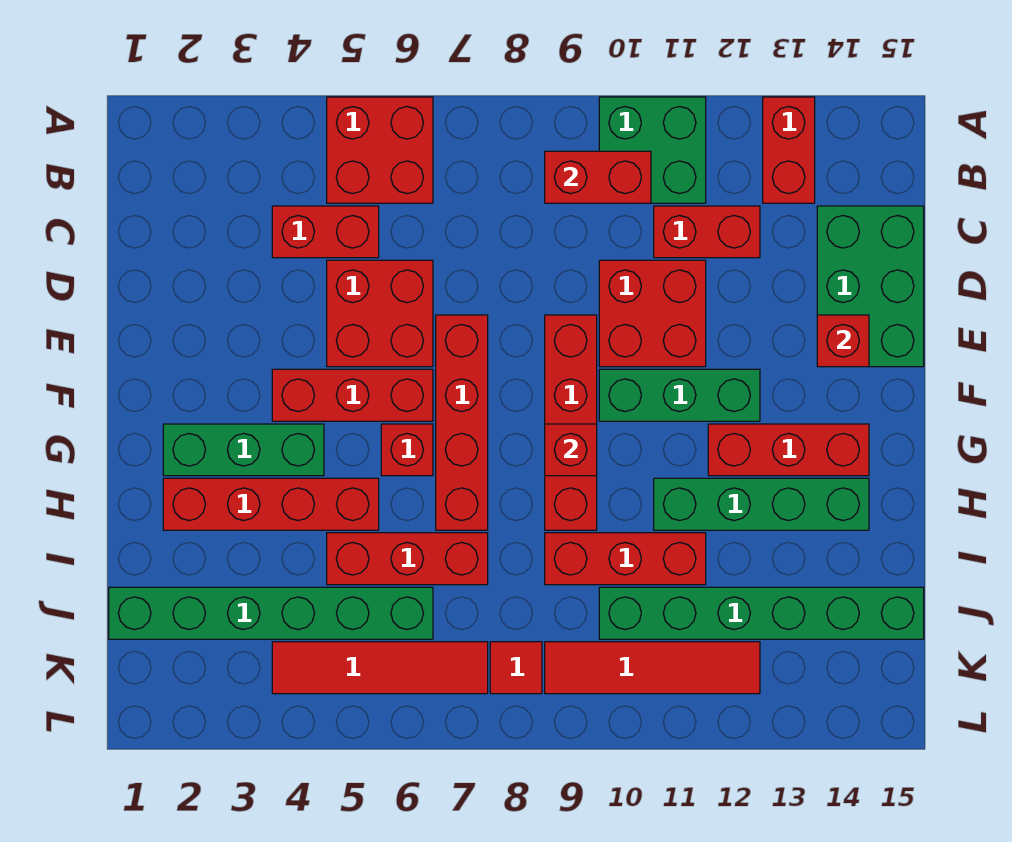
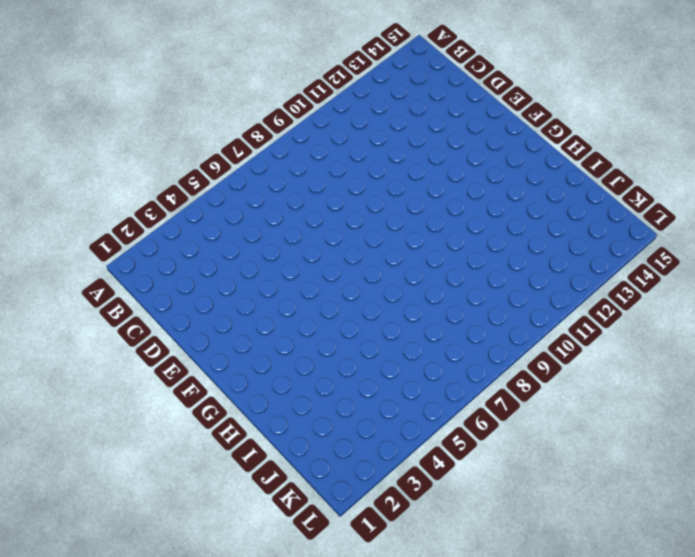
none -> red 2x2 brick [327,97,433,203]
none -> green 2x2 brick [599,97,706,203]
none -> red 1x2 brick [763,97,815,203]

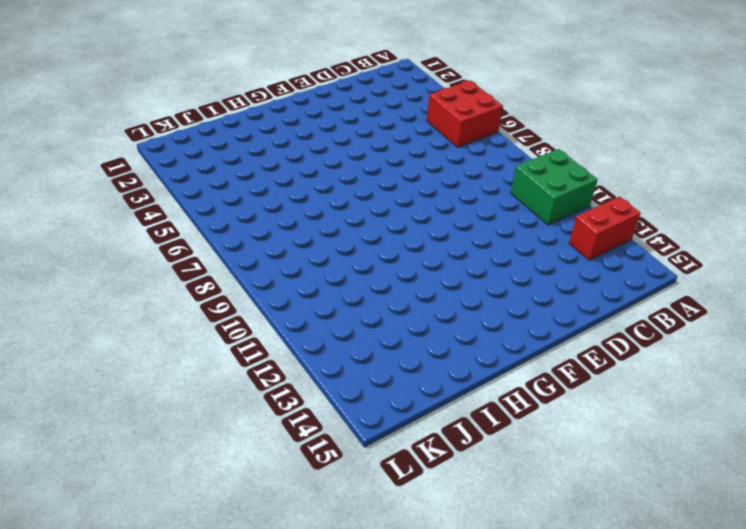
none -> red 1x2 brick [272,206,379,258]
none -> red 1x2 brick [654,206,760,258]
none -> green 2x3 brick [817,206,924,367]

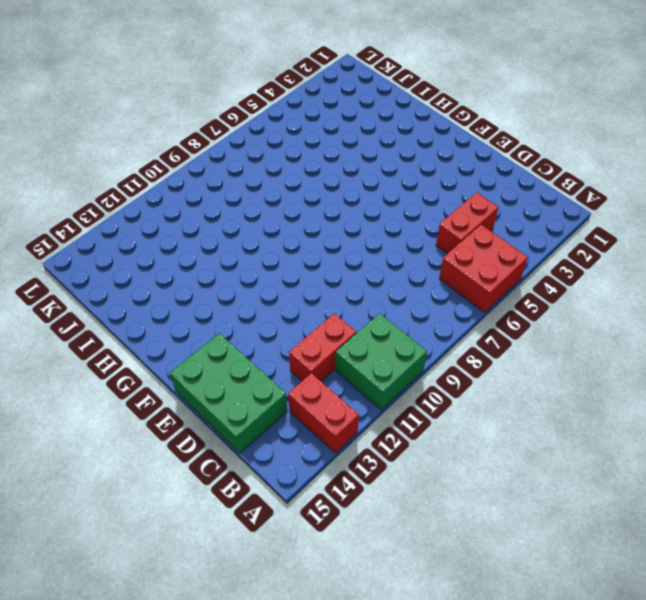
none -> red 2x2 brick [327,260,433,367]
none -> red 2x2 brick [599,260,706,367]
none -> red 1x4 brick [436,315,488,530]

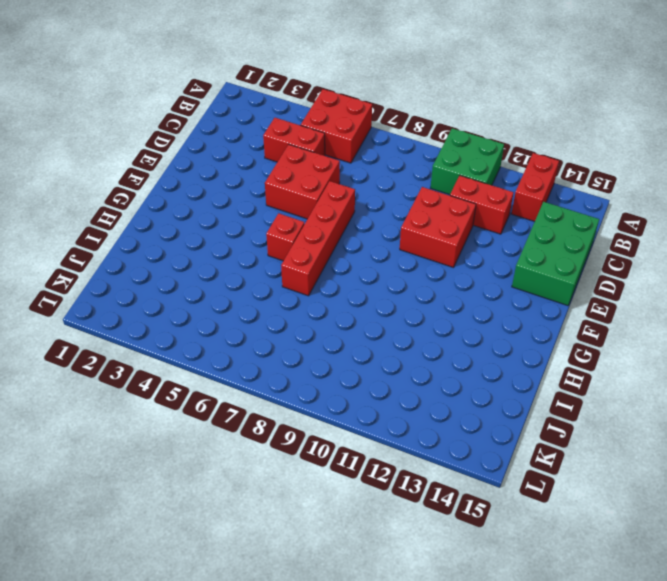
none -> red 1x4 brick [545,315,597,530]
none -> red 1x3 brick [272,369,433,421]
none -> green 1x3 brick [599,369,760,421]

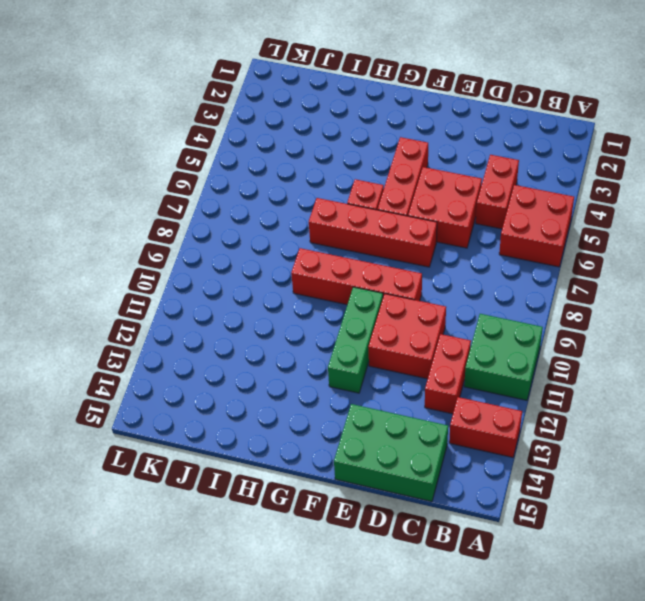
none -> green 1x3 brick [163,424,324,476]
none -> red 1x3 brick [708,424,869,476]
none -> red 1x4 brick [163,478,379,530]

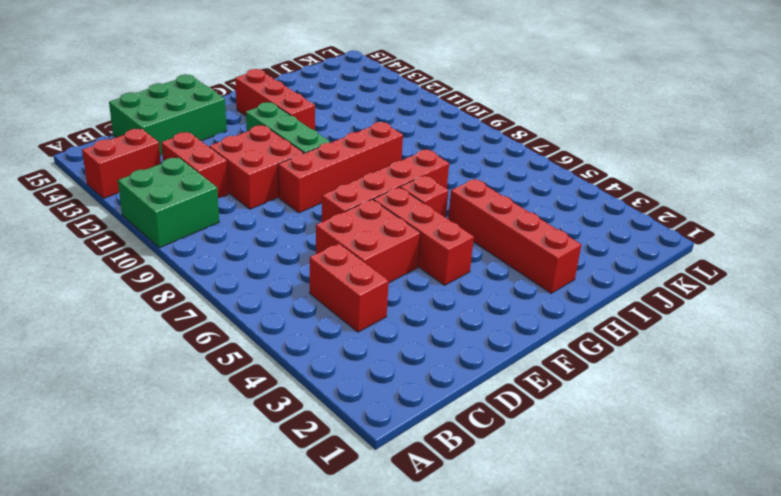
none -> red 2x2 brick [327,97,433,203]
none -> green 1x3 brick [163,424,324,476]
none -> green 1x4 brick [654,478,869,530]

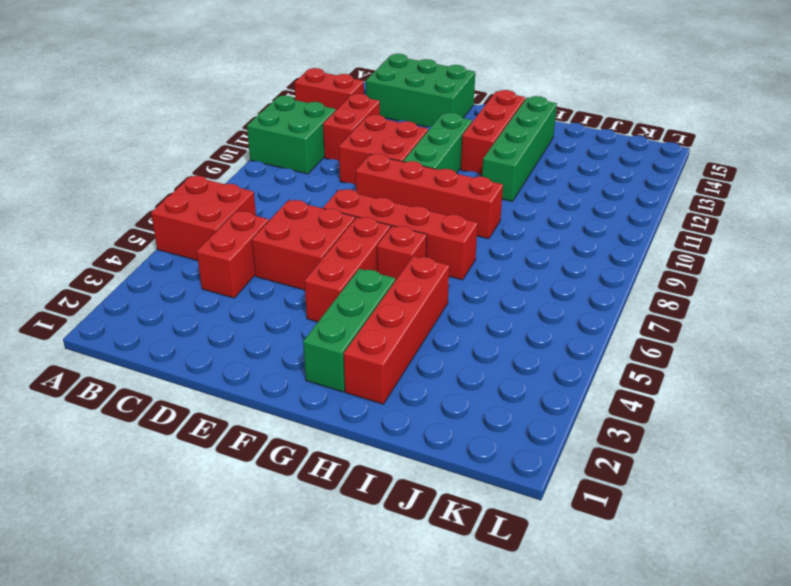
none -> red 1x3 brick [327,533,488,585]
none -> red 1x3 brick [545,533,706,585]
none -> green 1x6 brick [109,587,433,639]

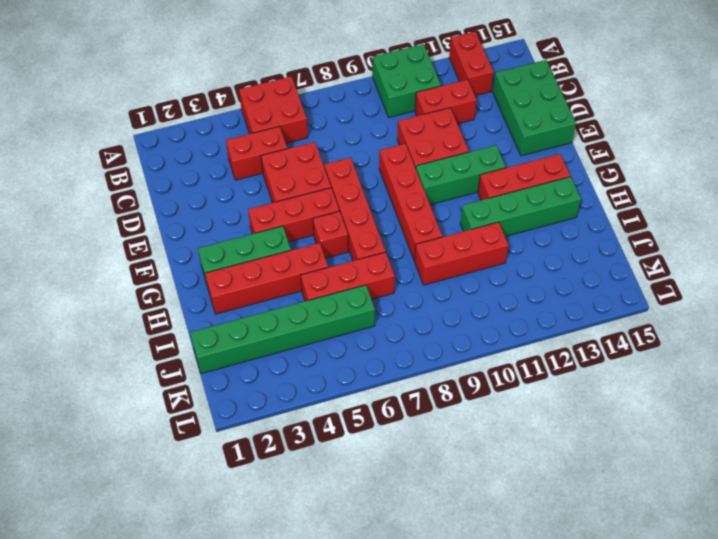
none -> green 1x6 brick [599,587,924,639]
none -> red 1x4 tile [272,642,488,694]
none -> red 1x1 tile [490,642,542,694]

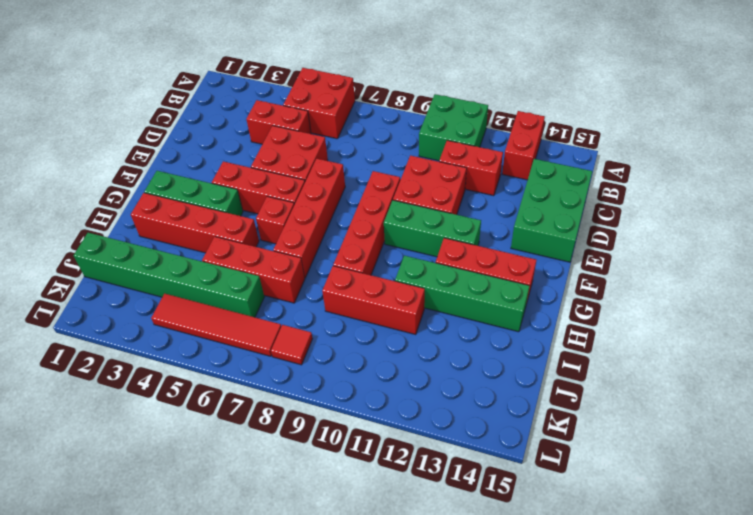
none -> green 1x6 brick [599,587,924,639]
none -> red 1x4 tile [545,642,760,694]
none -> red 1x2 brick [545,151,651,203]

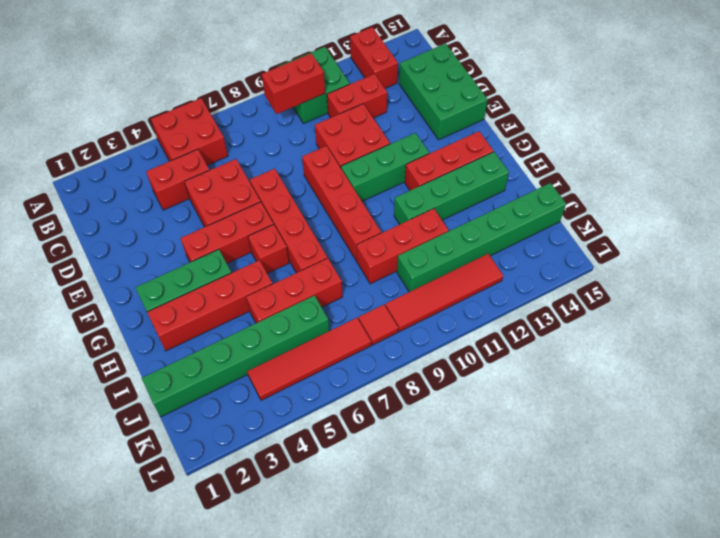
none -> red 1x1 brick [817,315,869,367]
none -> red 1x1 brick [545,424,597,476]

